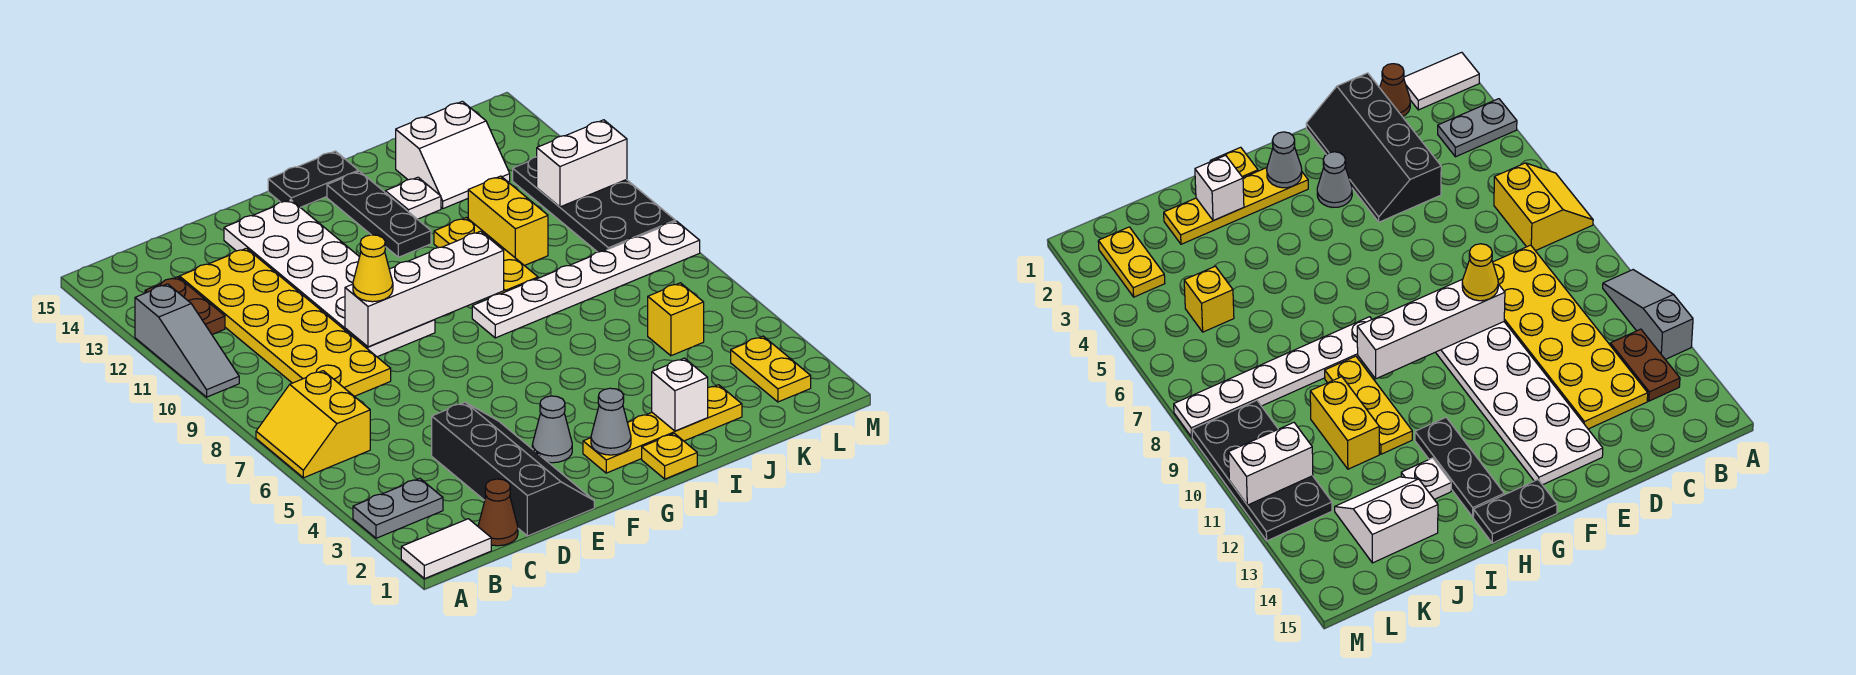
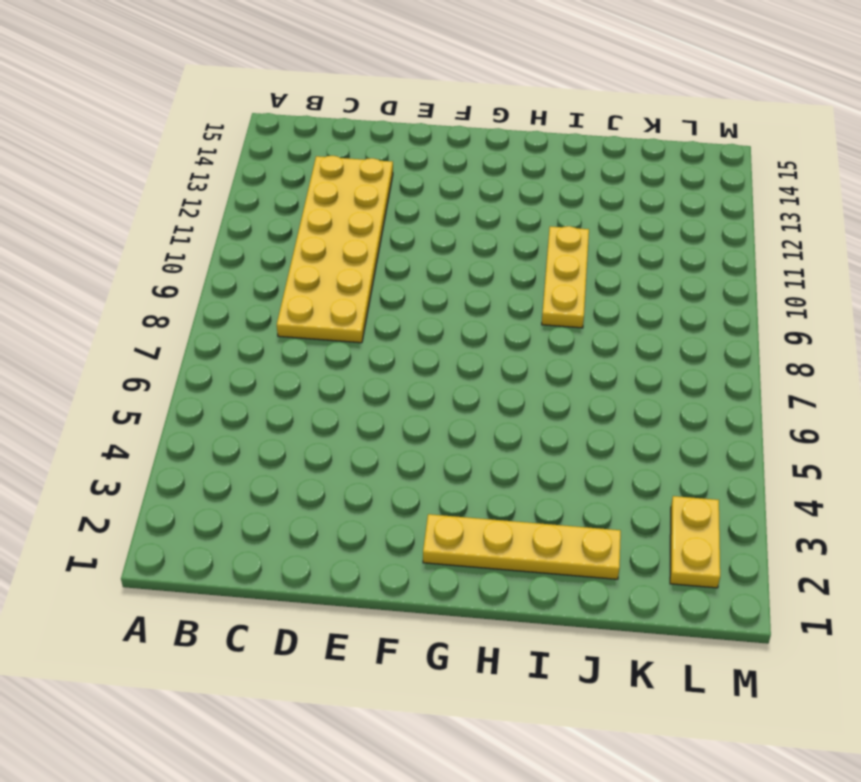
none -> white 1x2 tile [401,519,491,579]
none -> grey 1x2 plate [353,479,443,538]
none -> yellow 2x2 slope [256,371,370,478]

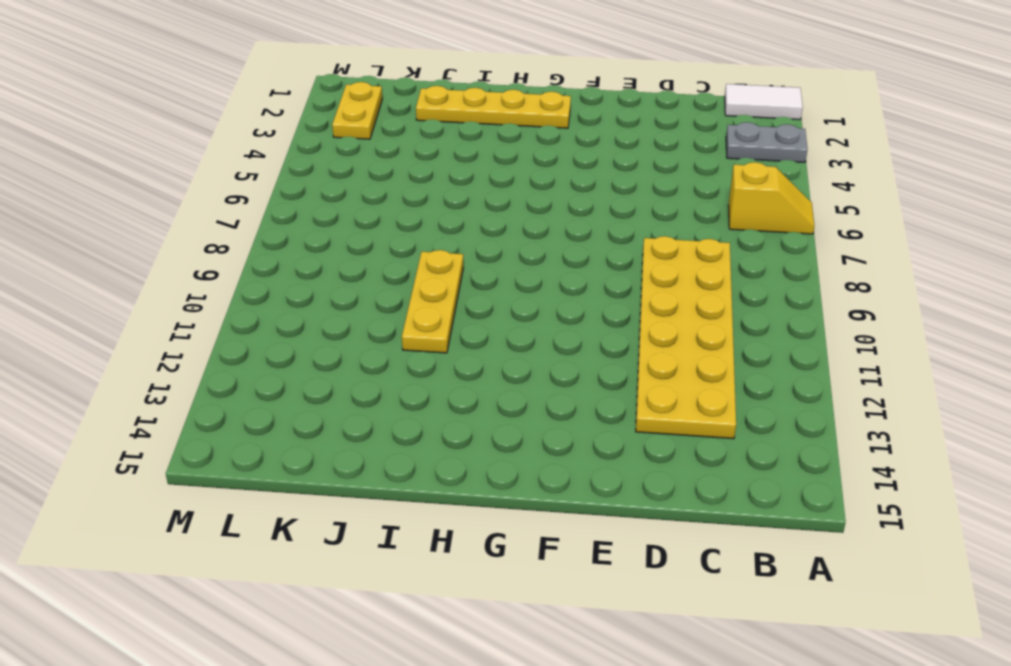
yellow 1x2 slope [728,162,814,234] -> yellow 2x2 slope [256,371,370,478]
none -> grey 1x3 slope [135,284,239,397]
none -> brown 1x2 plate [145,277,225,334]
none -> brown 1x1 cone [478,479,518,546]

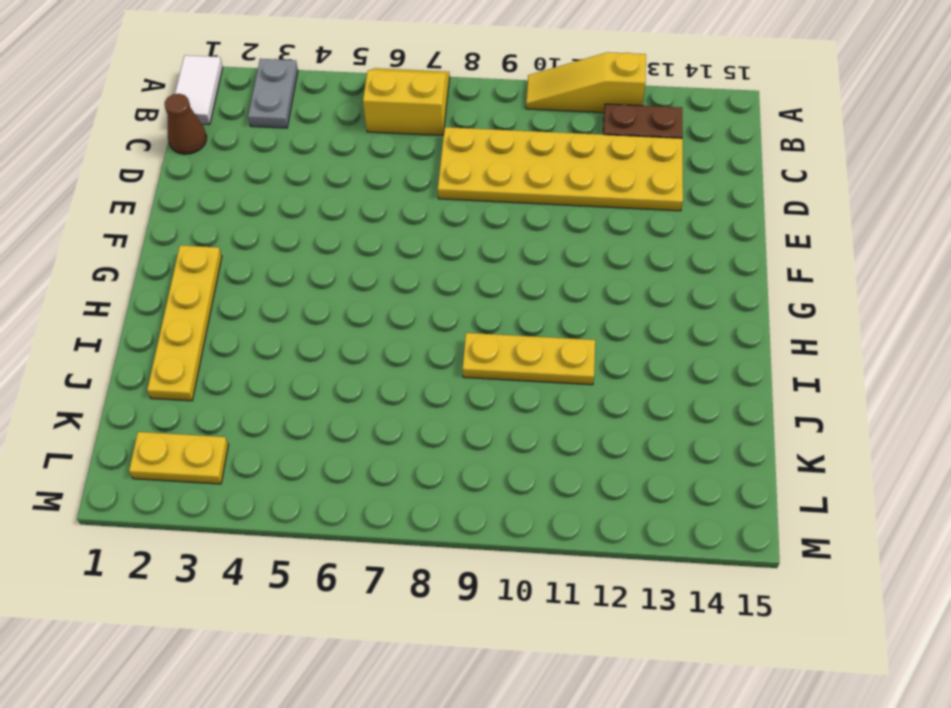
yellow 1x3 slope [526,52,646,113] -> grey 1x3 slope [135,284,239,397]
none -> black 2x4 slope [432,402,594,536]
none -> white 2x6 plate [224,200,435,357]
none -> grey 1x1 cone [532,396,572,463]

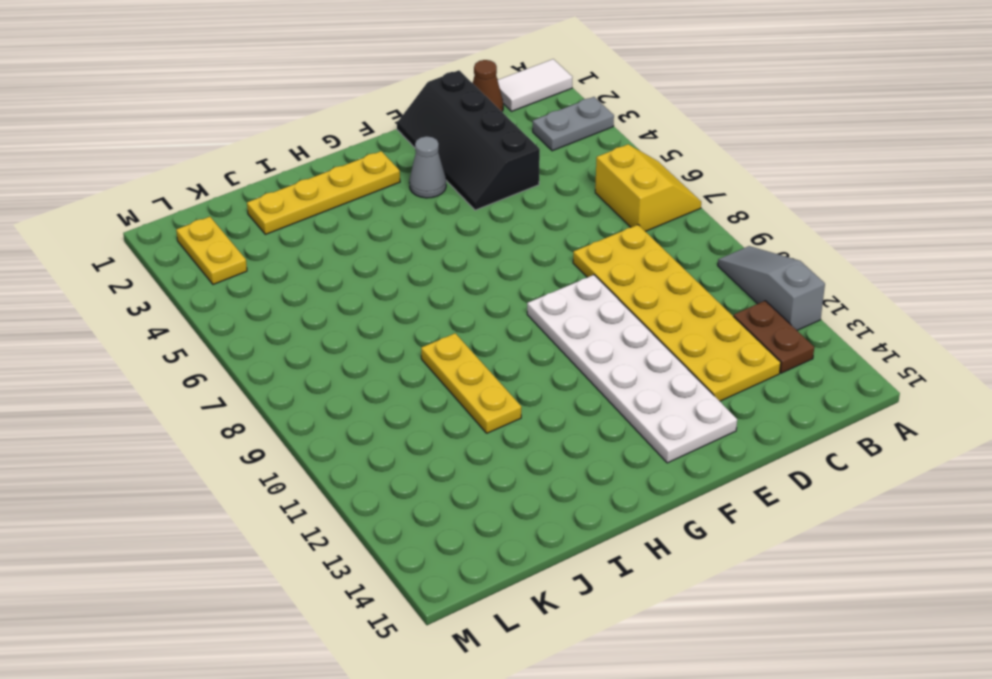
none -> black 1x2 plate [268,151,358,207]
none -> yellow 1x1 plate [642,433,697,479]
none -> white 1x6 plate [472,221,700,338]

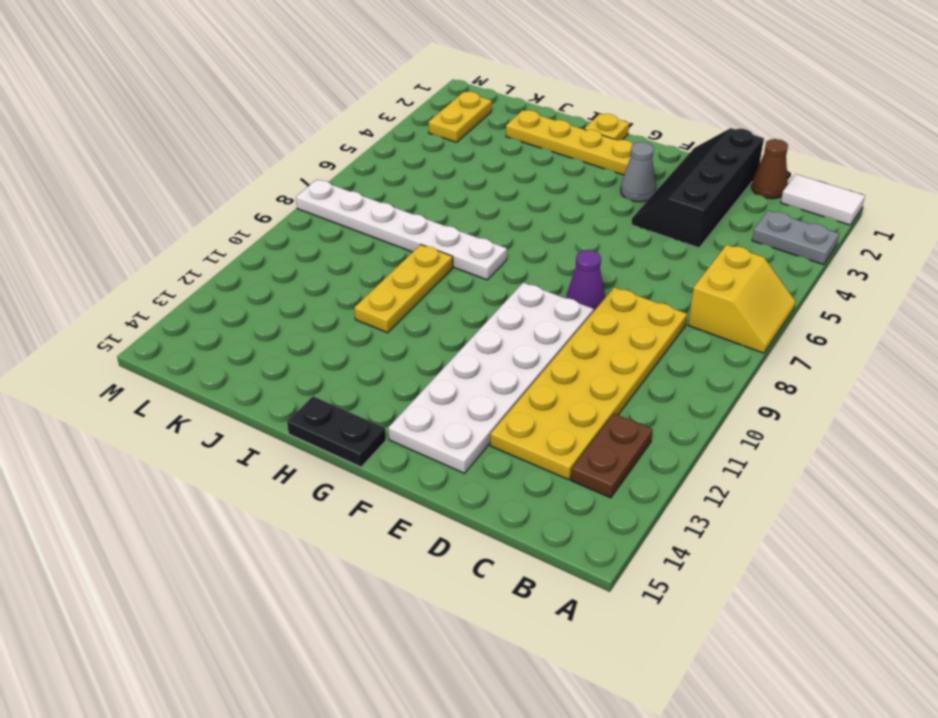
purple 1x1 cone [567,250,605,311] -> none
none -> grey 1x3 slope [135,284,239,397]
none -> black 1x3 plate [327,171,431,257]
none -> white 1x1 plate [385,177,441,219]

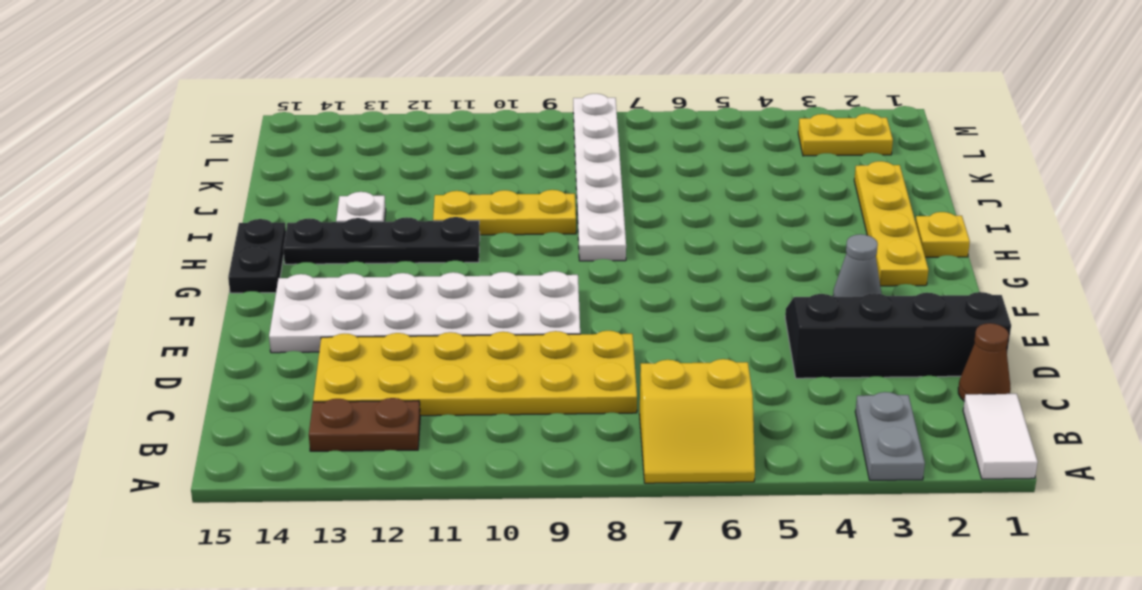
black 1x4 plate [283,217,480,264] -> black 1x3 plate [327,171,431,257]
none -> grey 1x3 slope [135,284,239,397]
none -> yellow 1x2 brick [468,176,548,266]
none -> white 2x2 slope [396,101,510,209]

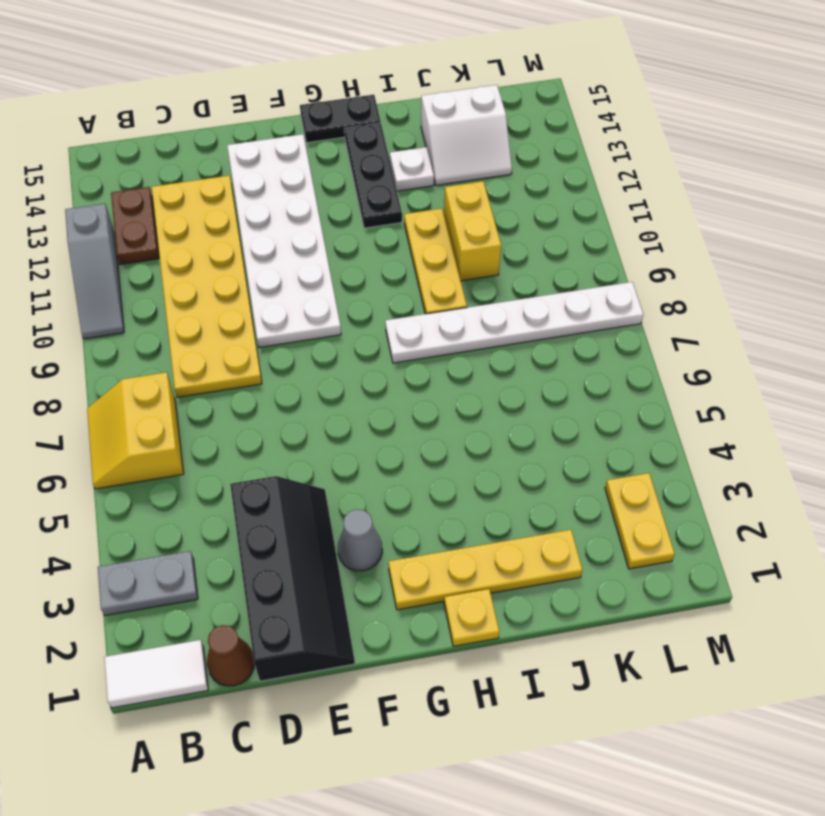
none -> yellow 1x1 brick [648,283,704,356]
none -> black 2x4 plate [513,157,675,252]
none -> white 1x4 brick [345,231,504,347]

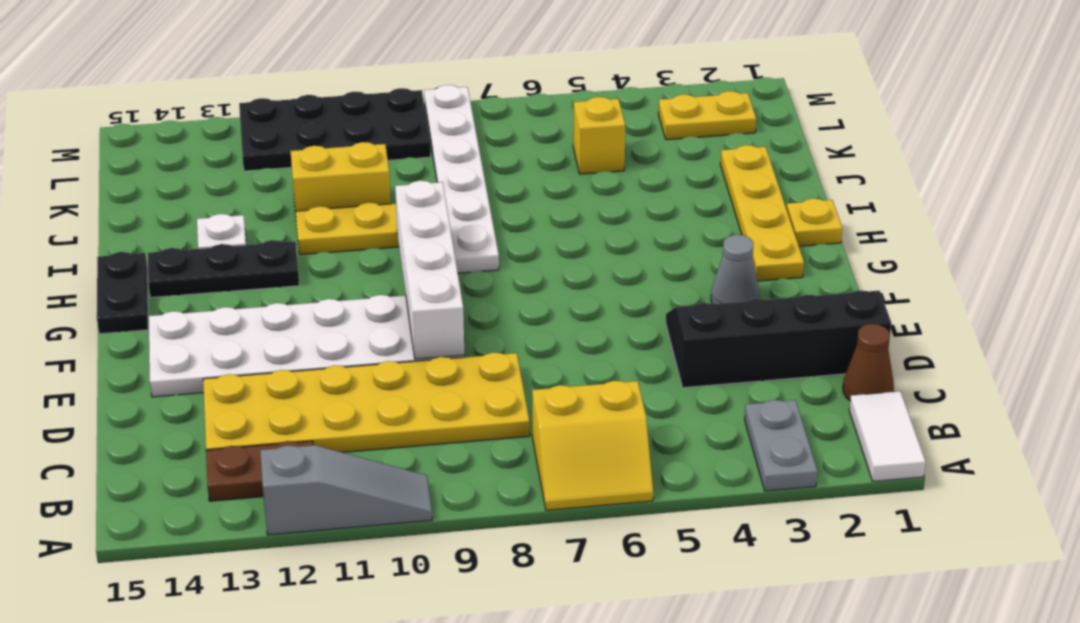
none -> white 2x2 slope [396,101,510,209]
none -> grey 1x1 cone [591,388,631,455]
none -> white 1x1 brick [652,358,708,431]

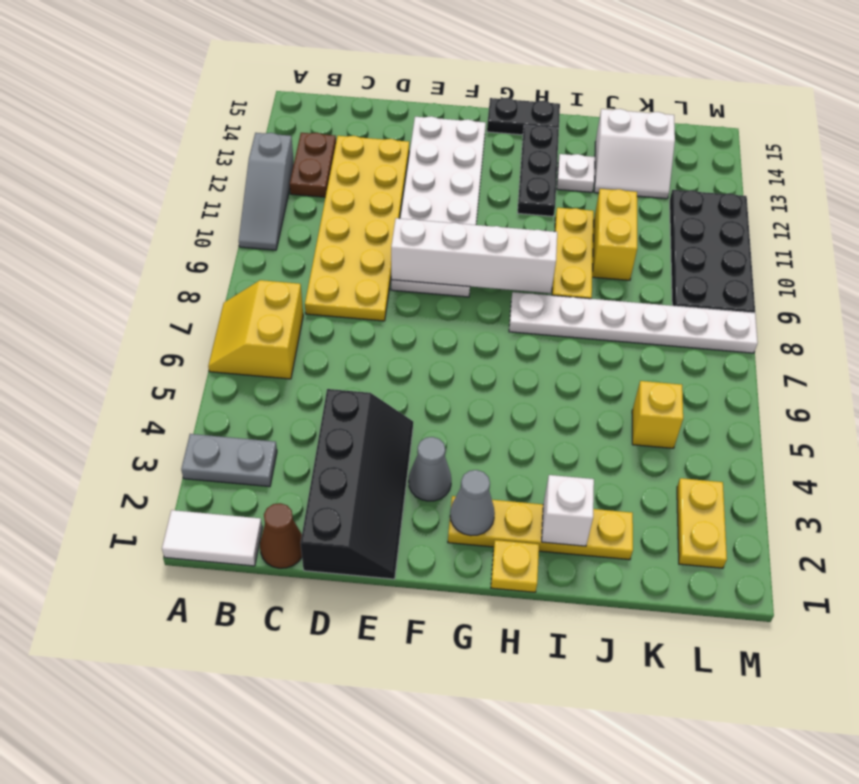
none -> white 1x2 brick [537,120,627,207]
none -> yellow 1x1 cone [353,235,393,302]

